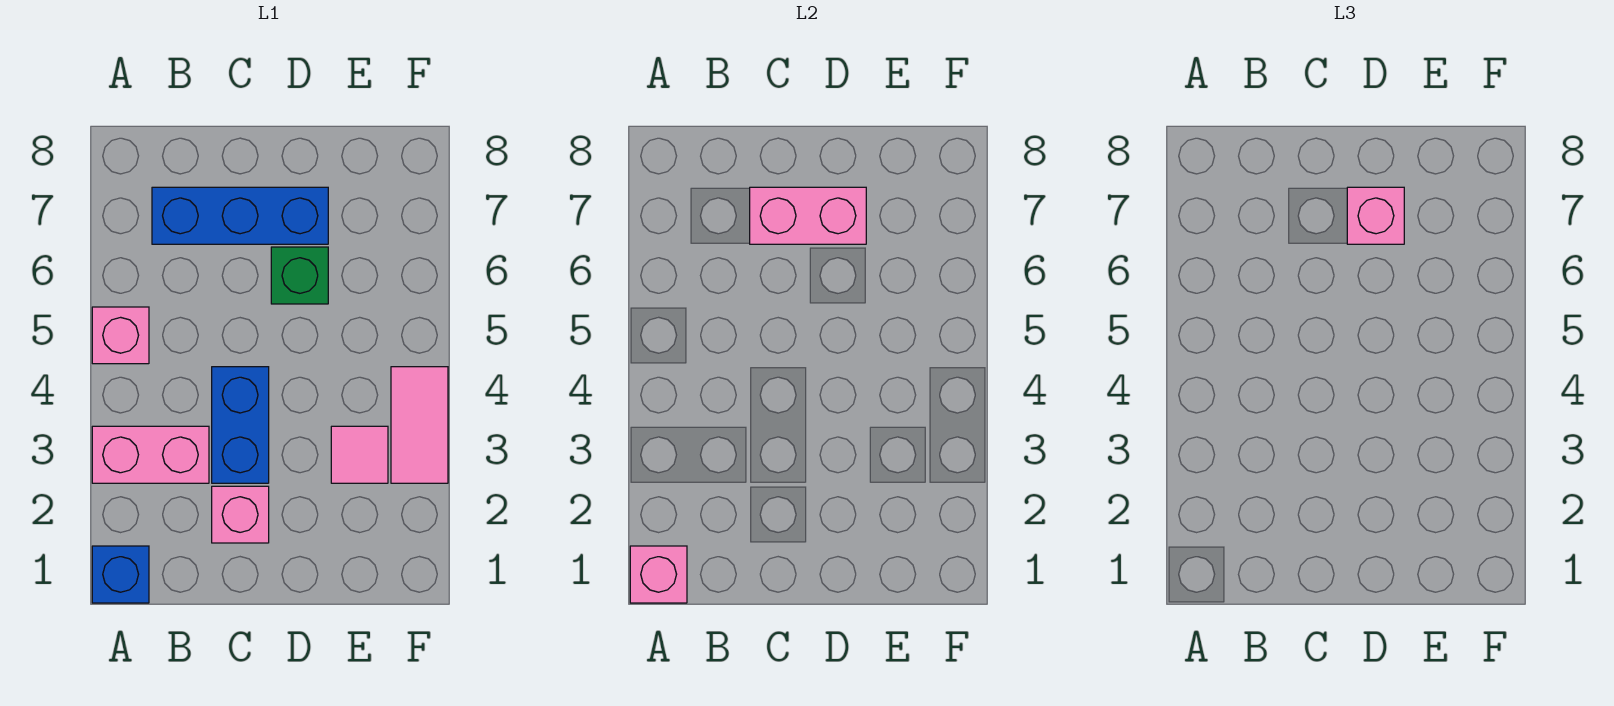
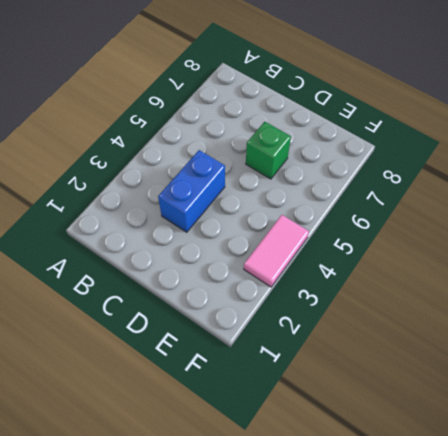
none -> blue 1x1 brick [92,546,149,603]
none -> pink 1x2 brick [92,426,209,483]
none -> pink 1x1 brick [92,307,149,364]

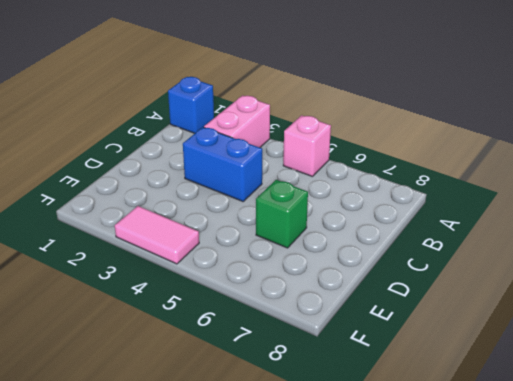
none -> blue 1x3 brick [152,187,328,244]
none -> pink 1x1 brick [212,486,269,543]
none -> pink 1x1 tile [331,426,388,483]

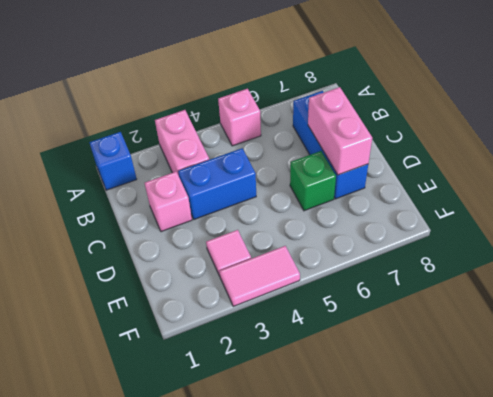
none -> pink 1x1 brick [630,546,687,603]
none -> pink 1x1 brick [1347,187,1404,244]

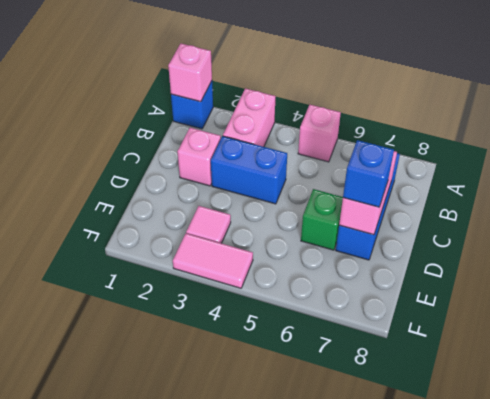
blue 1x1 brick [343,140,394,207] -> pink 1x1 brick [1347,187,1404,244]

